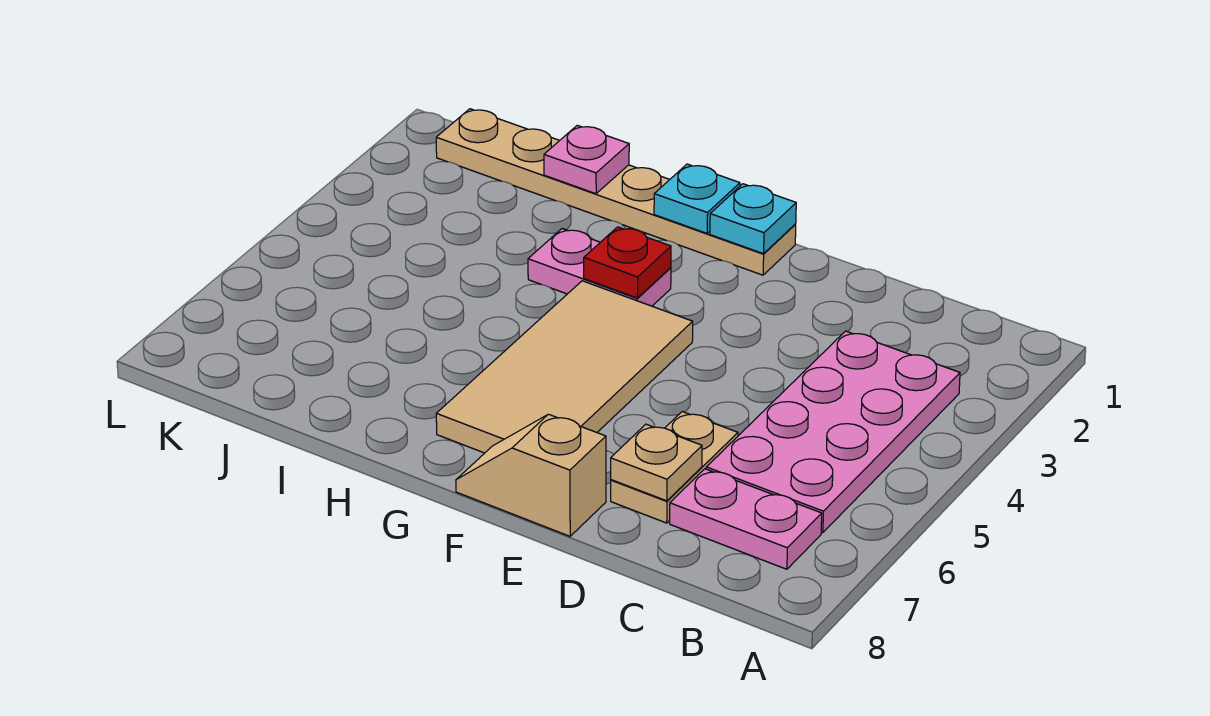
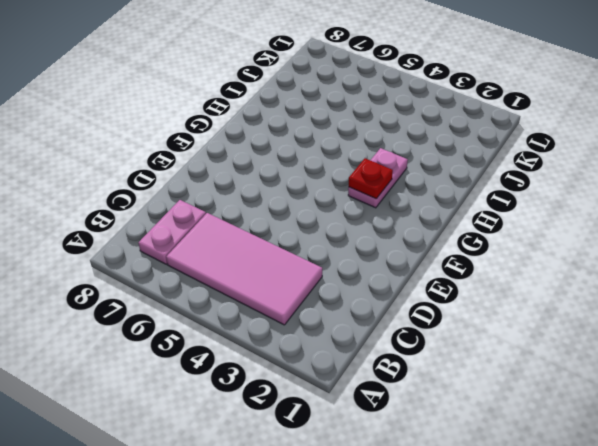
pink 2x4 tile [166,213,322,325] -> pink 2x4 plate [706,331,960,533]
none -> tan 1x2 plate [611,412,738,523]
none -> tan 1x2 slope [456,414,606,536]
none -> tan 1x6 plate [436,109,796,275]

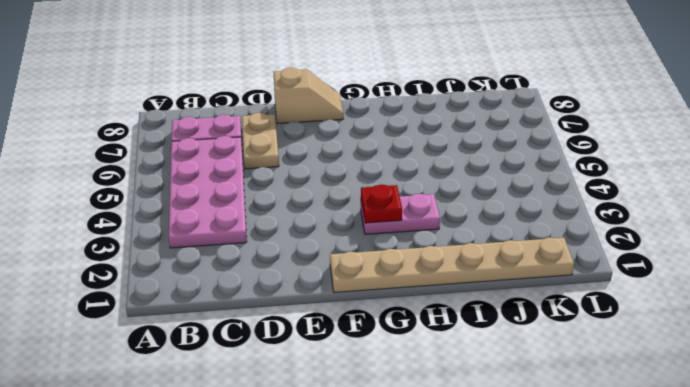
none -> tan 2x4 tile [436,281,693,453]
none -> tan 1x1 plate [611,424,702,501]
none -> cyan 1x1 plate [710,184,796,254]

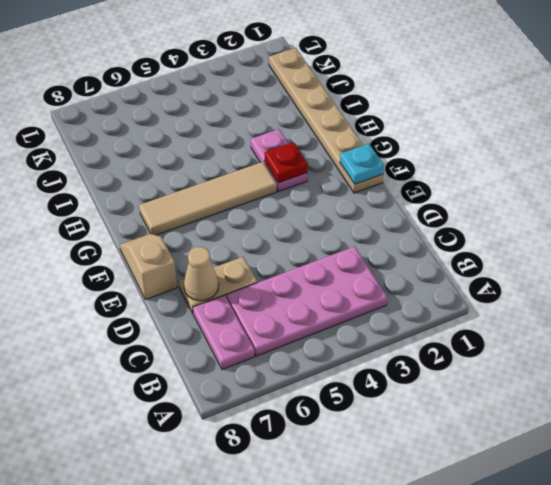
tan 1x1 cone [184,247,219,301] -> tan 1x1 plate [611,424,702,501]
tan 1x4 tile [139,162,277,235] -> tan 2x4 tile [436,281,693,453]
none -> cyan 1x1 plate [654,164,740,233]
none -> pink 1x1 plate [544,125,629,194]

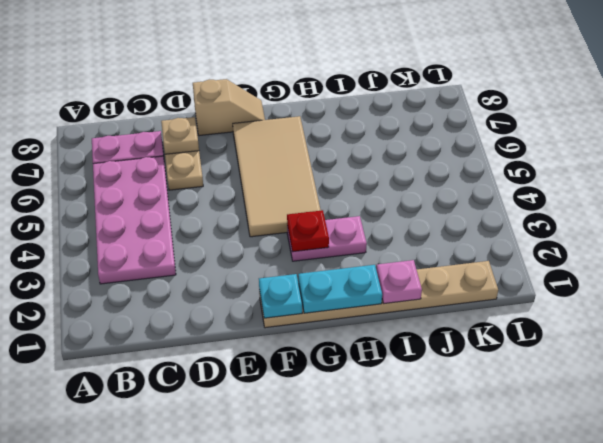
cyan 1x2 plate [298,265,382,313] -> cyan 1x1 plate [654,164,740,233]

